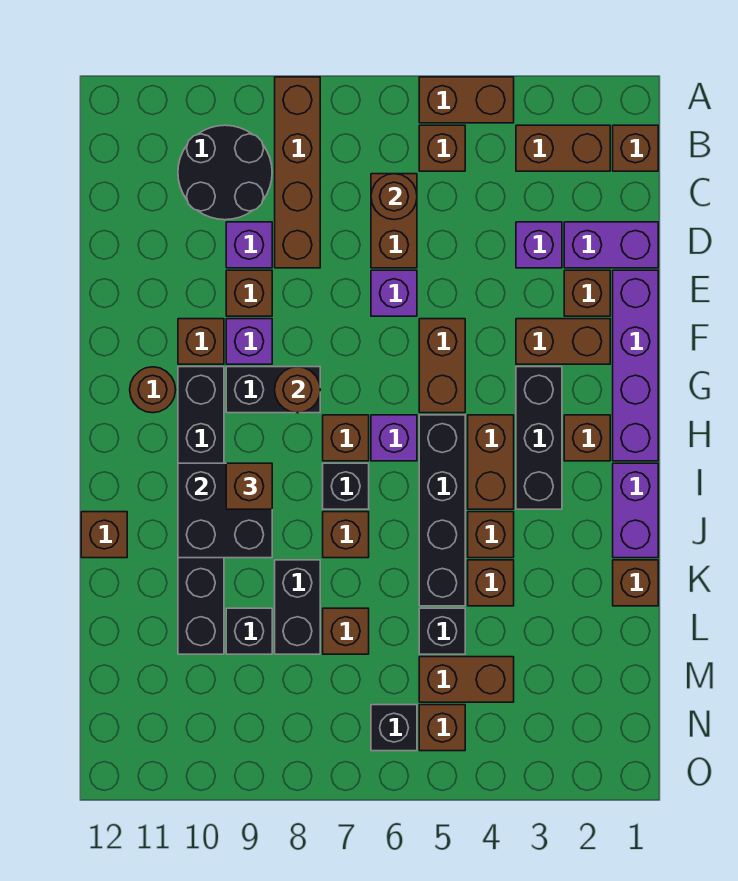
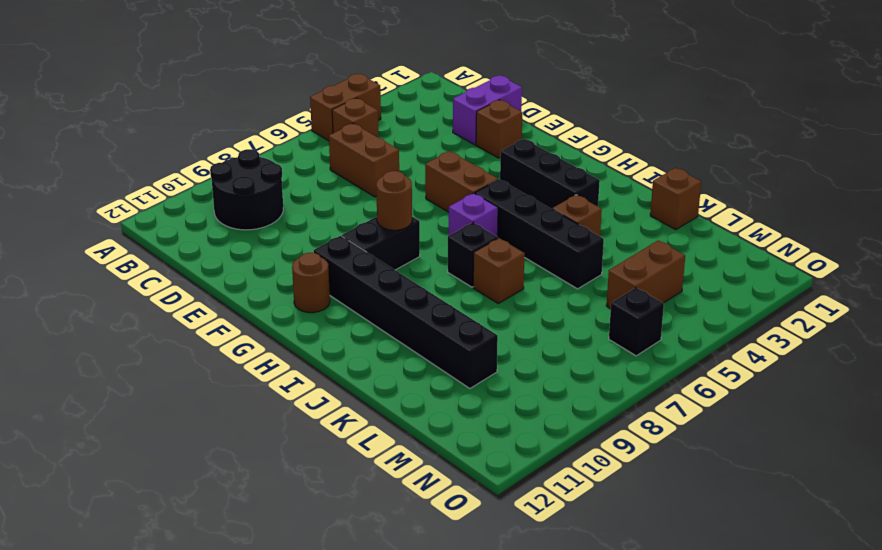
none -> brown 1x4 brick [275,77,320,268]
none -> brown 1x1 brick [613,125,658,171]
none -> brown 1x2 brick [516,125,610,171]
none -> purple 1x1 brick [516,222,562,268]

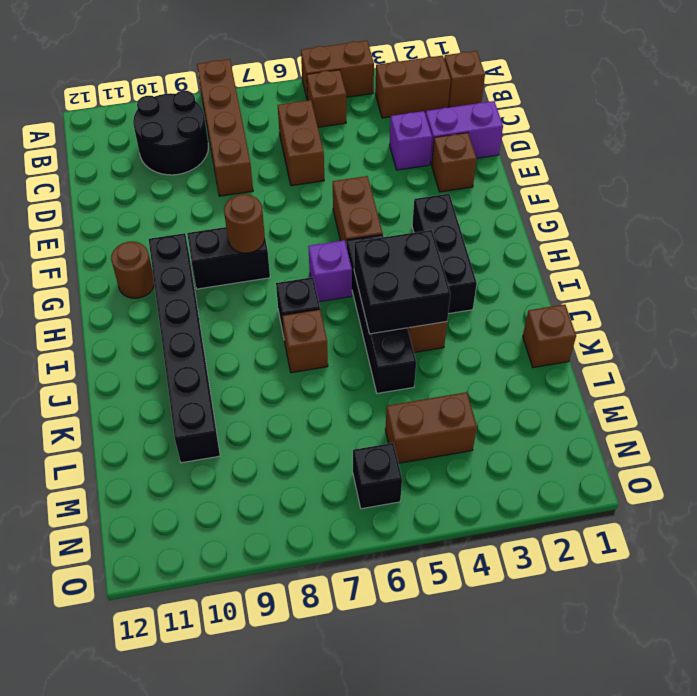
black 2x2 brick [354,230,451,334] -> black 2x2 brick moved to [178,463,272,558]
none -> purple 1x1 brick [226,222,272,268]
none -> purple 1x4 brick [613,270,658,461]
none -> purple 1x1 brick [371,270,417,316]
none -> brown 1x1 brick [226,270,272,316]

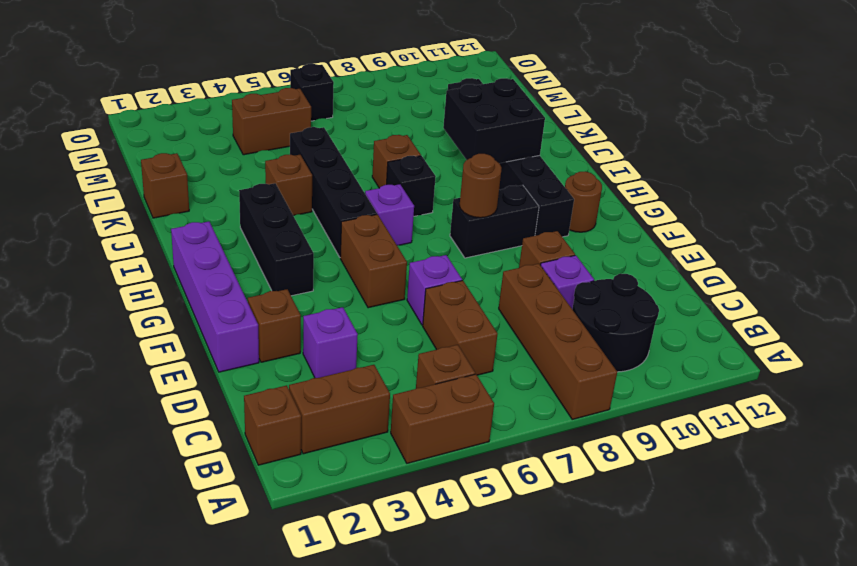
none -> purple 1x2 brick [564,222,658,268]
none -> brown 1x2 brick [516,319,610,364]
none -> purple 1x1 brick [226,319,272,364]
none -> brown 1x1 brick [178,319,224,364]

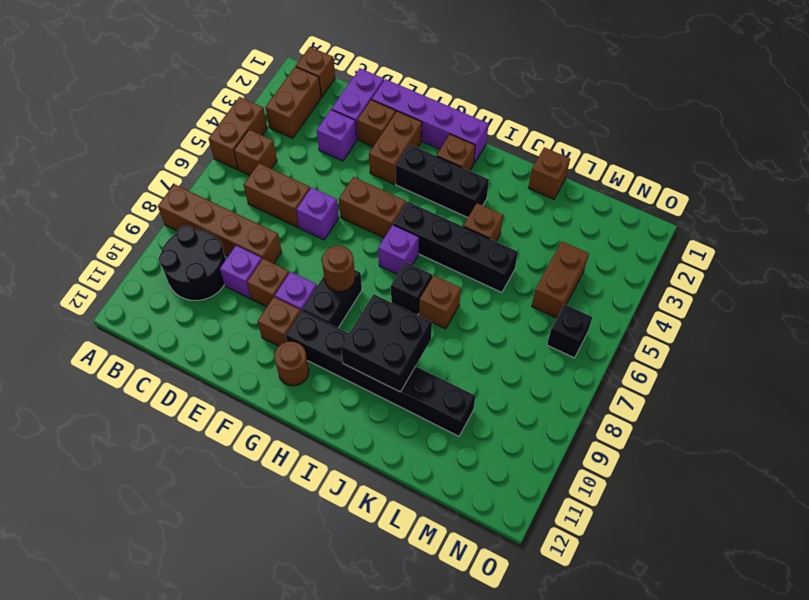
none -> brown 1x2 brick [468,415,514,509]
none -> brown 1x1 brick [323,415,369,461]
none -> purple 1x2 brick [613,463,658,558]
none -> brown 1x1 brick [81,512,127,558]

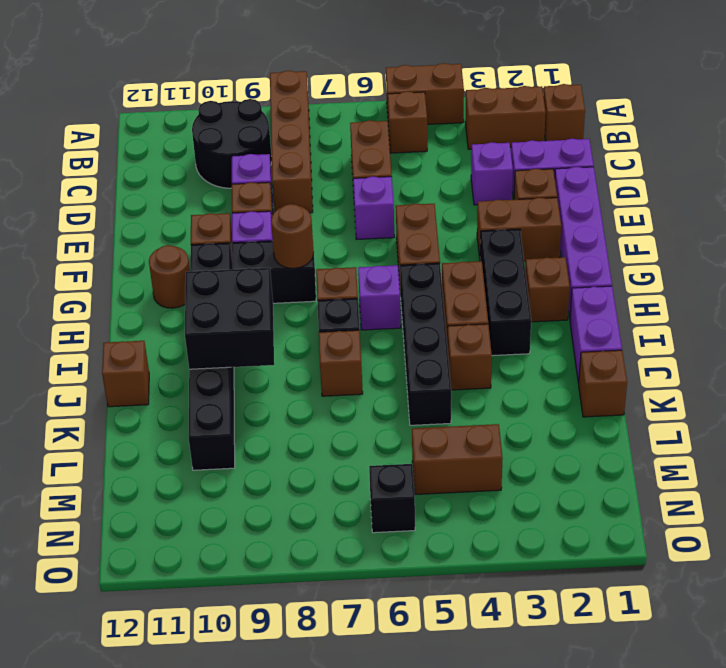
none -> brown 1x1 brick [468,560,514,606]
none -> black 1x2 brick [275,560,320,654]
none -> black 1x1 brick [419,608,465,654]
none -> brown 1x1 brick [323,608,369,654]

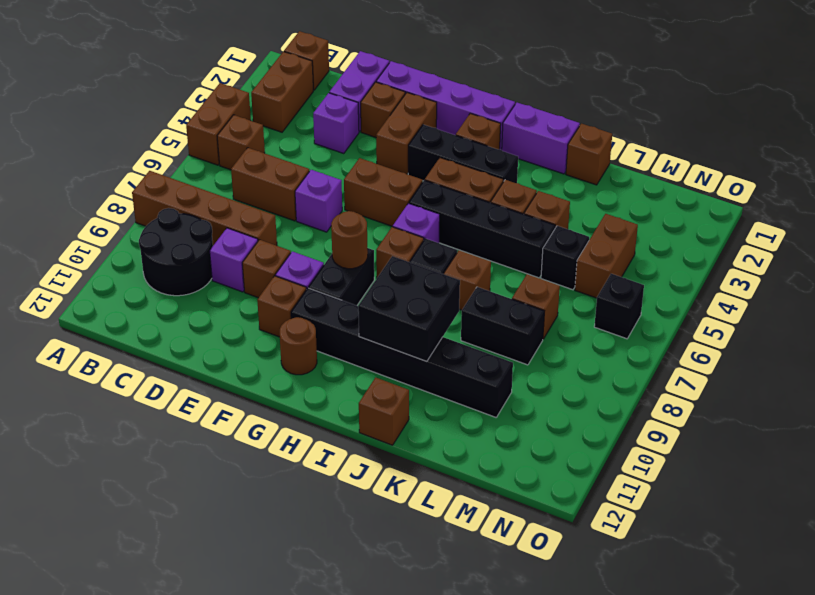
none -> black 1x1 brick [226,608,272,654]
none -> brown 1x1 brick [419,705,465,751]
none -> brown 1x1 round brick [371,174,417,220]
none -> brown 1x1 brick [226,463,272,509]

